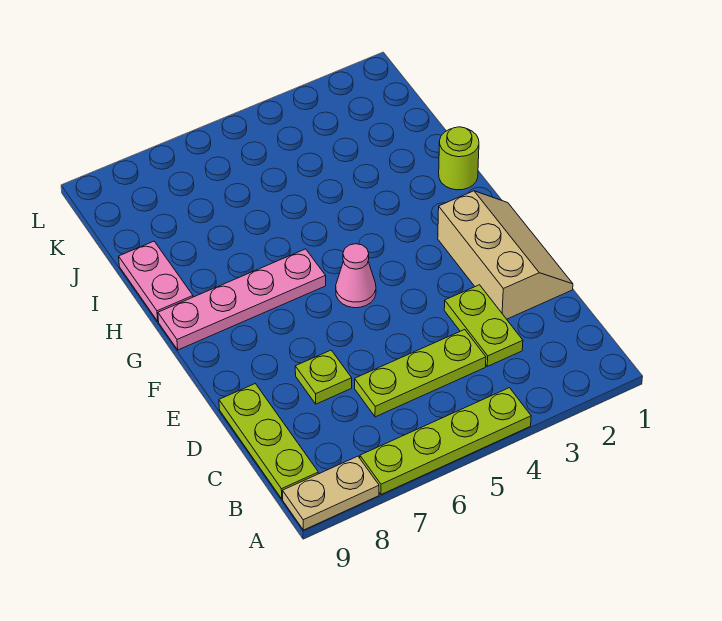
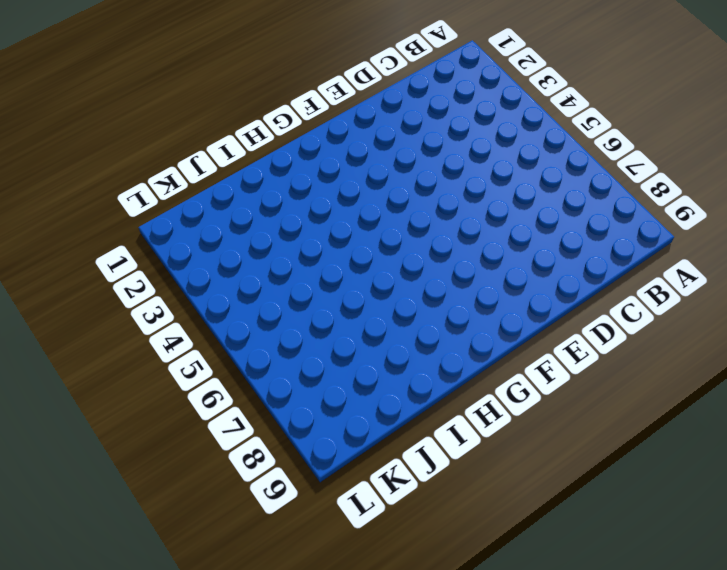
none -> lime 1x4 plate [360,388,531,495]
none -> tan 1x2 plate [283,456,379,530]

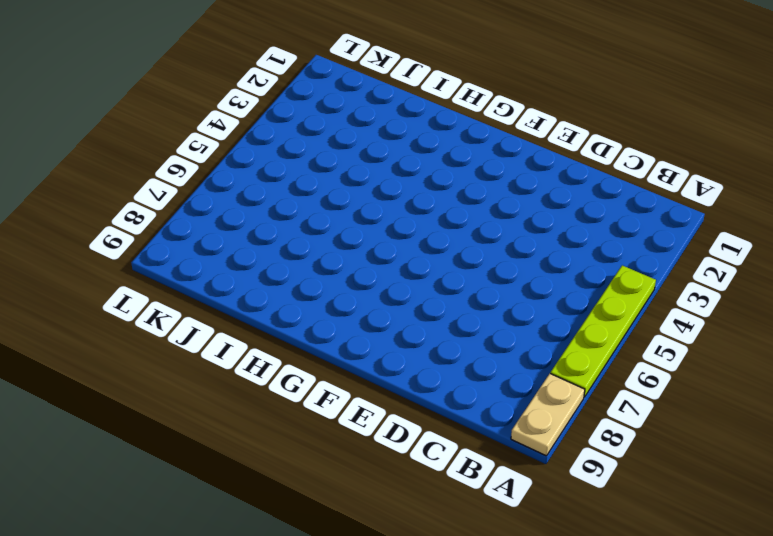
none -> lime 1x3 plate [219,384,318,499]
none -> lime 1x2 plate [444,285,523,366]

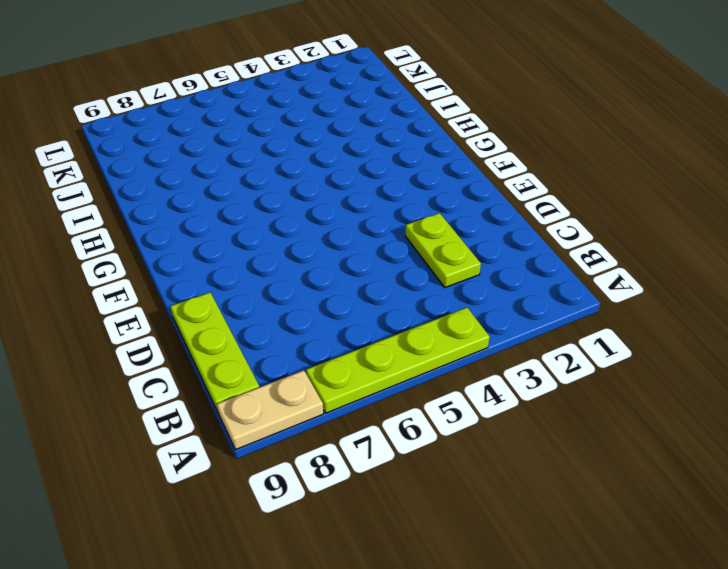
none -> lime 1x3 plate [355,330,486,417]
none -> tan 2x3 slope [438,191,573,319]

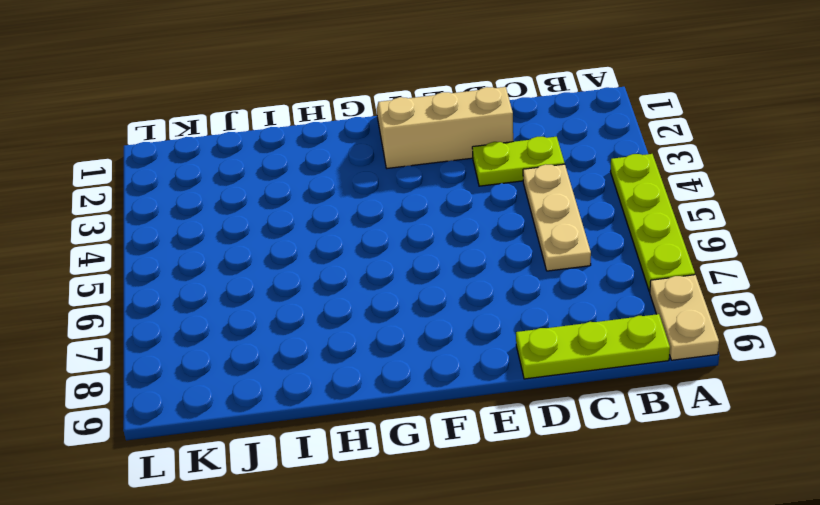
tan 1x3 plate [523,164,591,271] -> lime 1x3 plate [355,330,486,417]
none -> lime 1x1 plate [295,350,352,404]
none -> pink 1x1 cone [336,244,376,308]

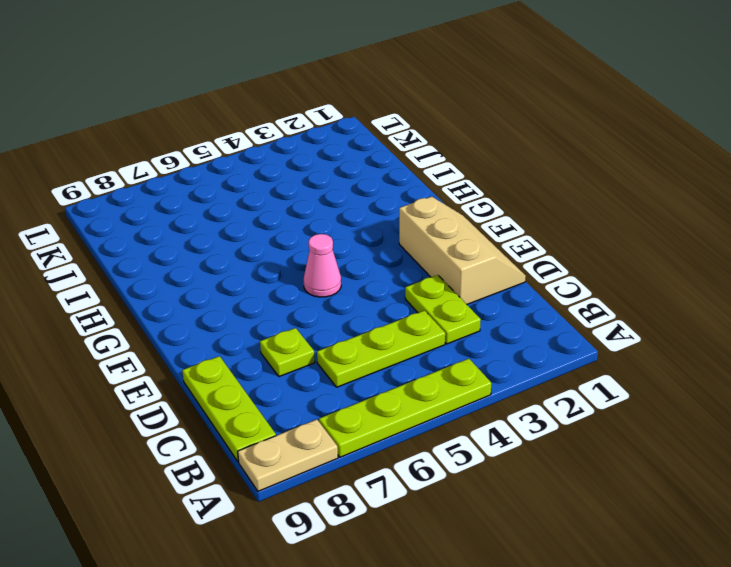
none -> pink 1x4 plate [158,249,326,350]
none -> lime 1x1 round brick [439,127,479,190]

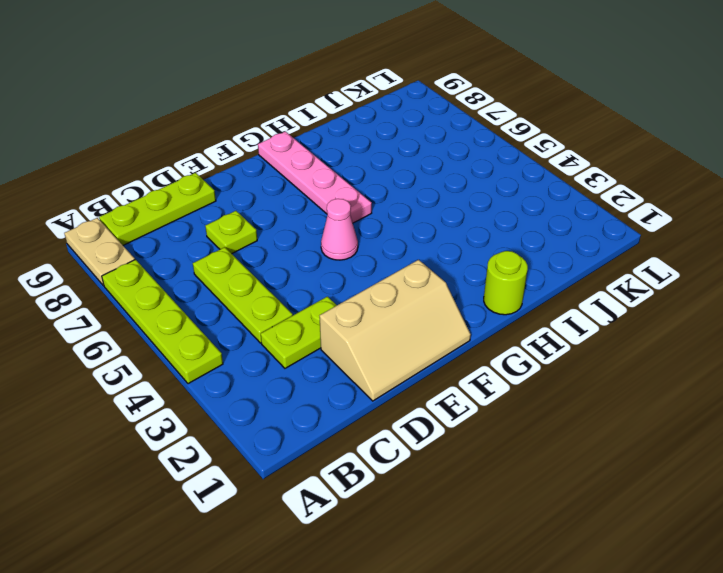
none -> pink 1x2 plate [119,241,193,321]

